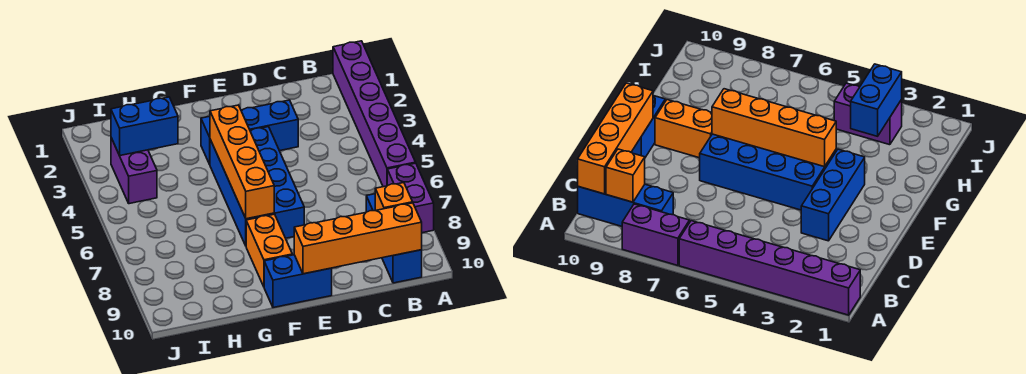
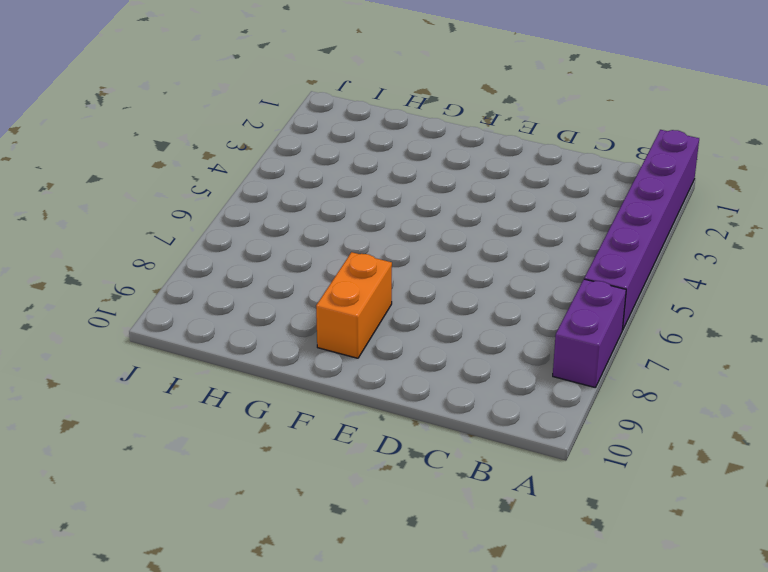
none -> blue 1x3 brick [366,194,422,283]
none -> blue 1x3 brick [201,100,298,164]
none -> blue 2x4 brick [210,127,304,246]

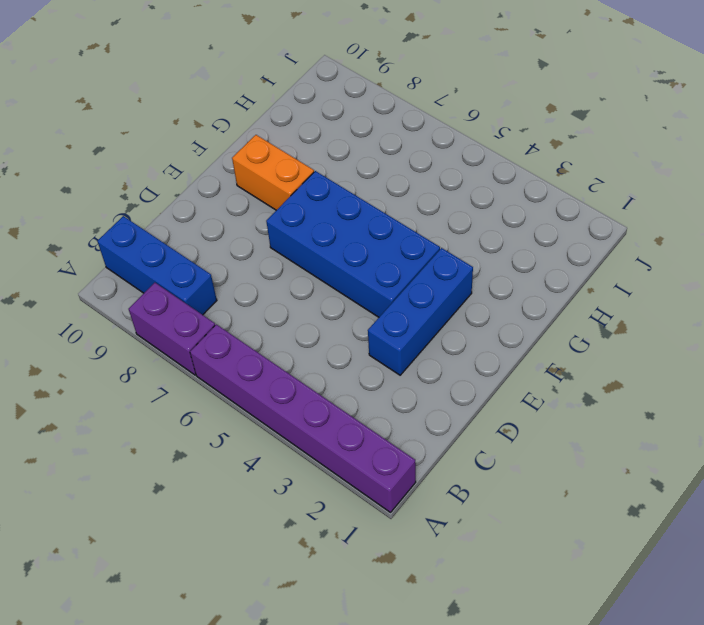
none -> blue 1x2 brick [264,255,332,308]
none -> purple 1x2 brick [111,138,157,204]
none -> orange 1x1 brick [375,183,413,211]

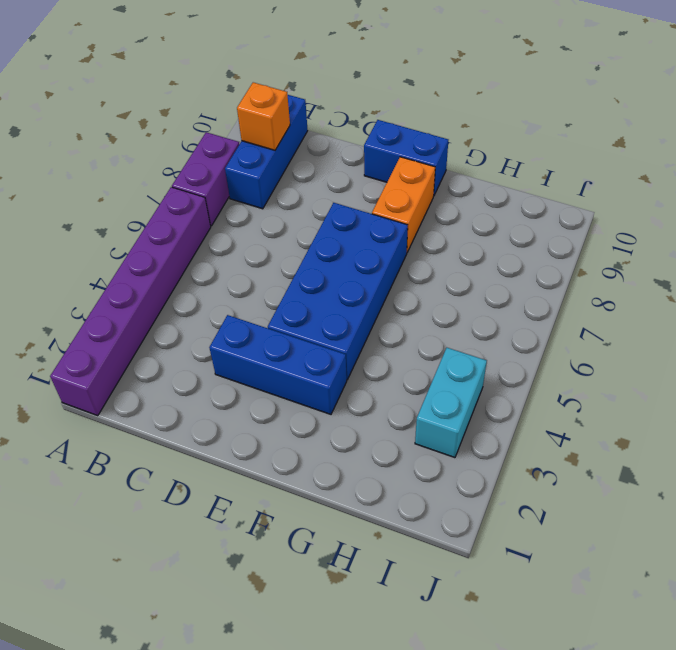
cyan 1x2 brick [415,348,487,458] -> purple 1x2 brick [111,138,157,204]
none -> orange 1x4 brick [294,203,422,274]
none -> orange 1x4 brick [210,105,274,219]
none -> blue 1x2 brick [111,97,178,155]

